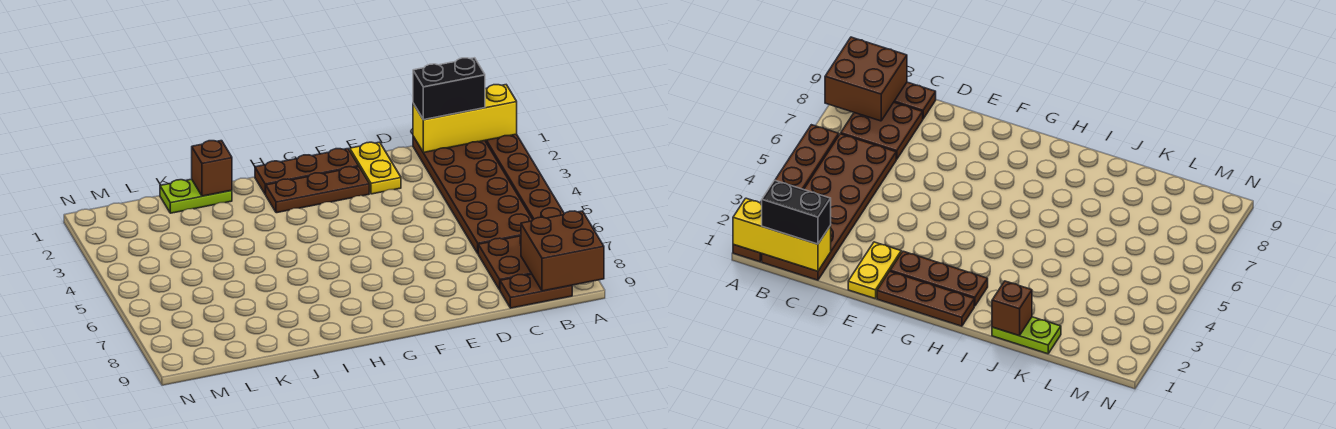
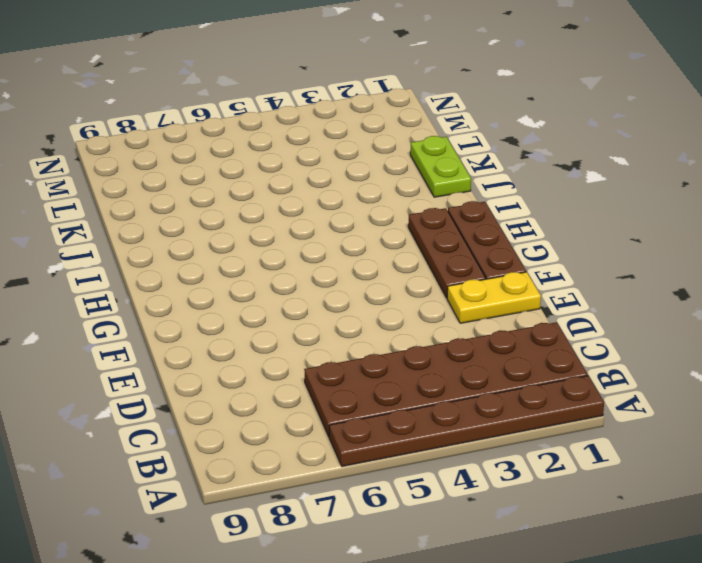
none -> brown 2x2 plate [478,236,532,290]
none -> brown 1x2 plate [500,274,572,308]
none -> yellow 1x3 brick [413,85,517,153]

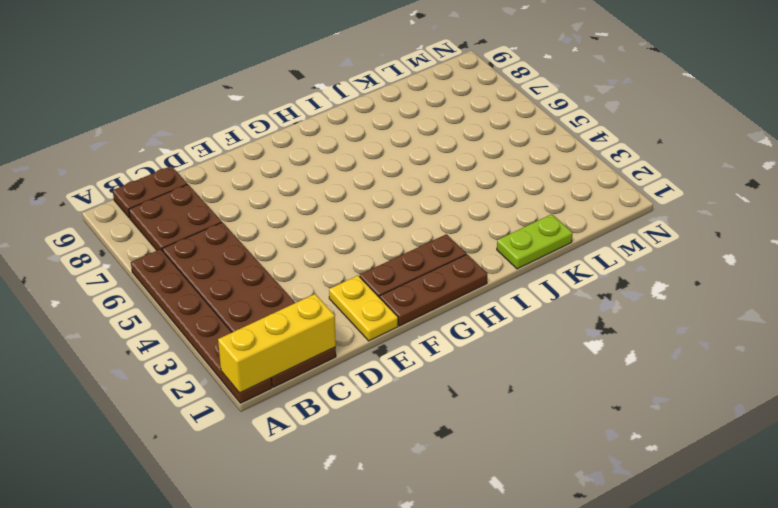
none -> brown 2x2 brick [521,211,604,291]
none -> brown 1x1 brick [192,141,232,196]
none -> black 1x2 brick [413,58,485,120]

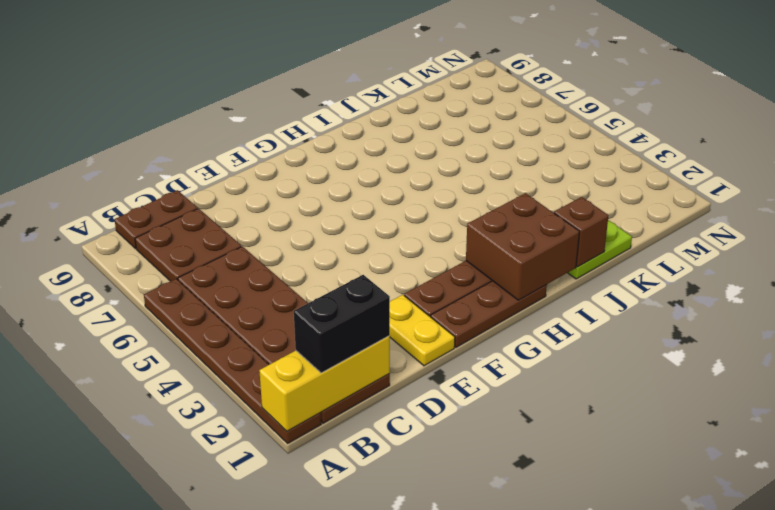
brown 2x2 brick [466,193,580,300] -> brown 2x2 brick moved to [521,211,604,291]

